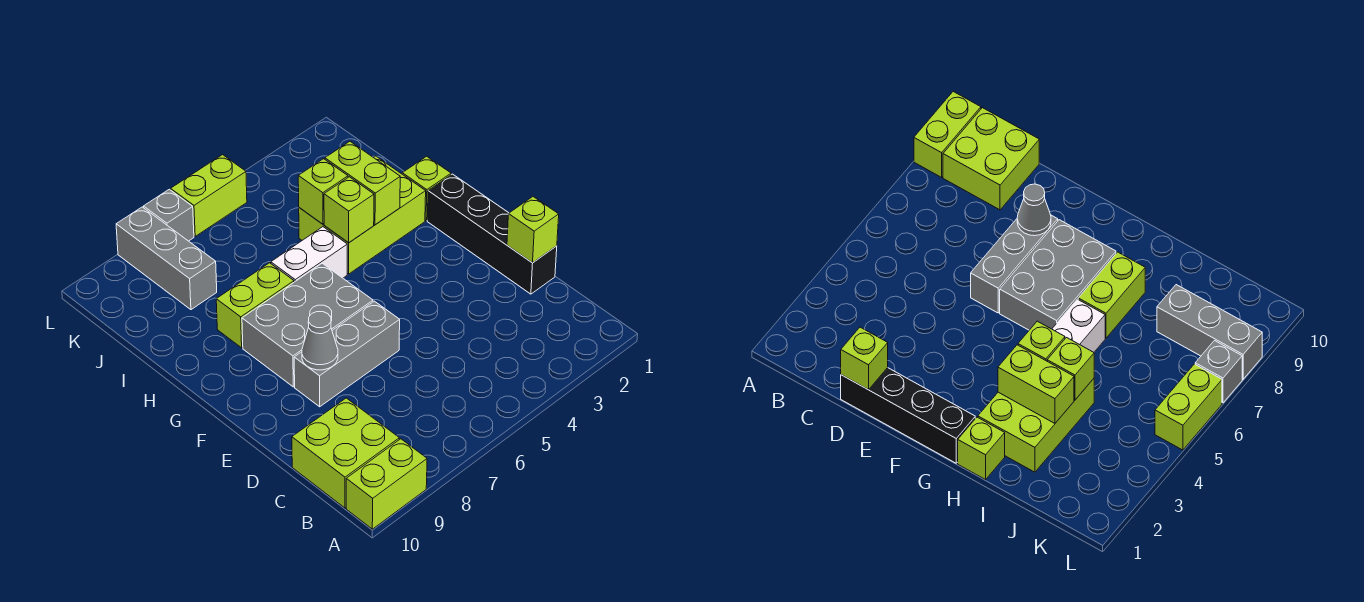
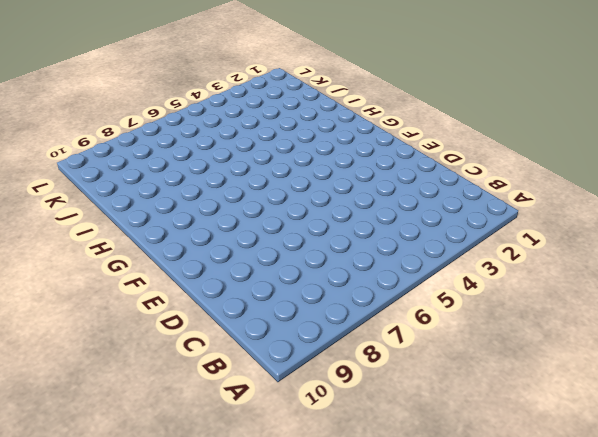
none -> lime 1x2 brick [346,439,427,529]
none -> lime 2x2 brick [292,398,399,508]
none -> black 1x4 brick [427,174,557,294]

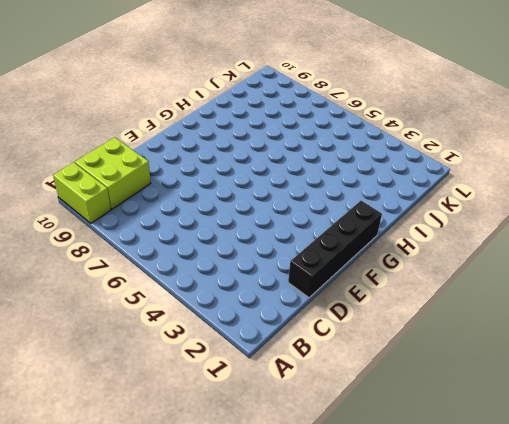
none -> grey 1x3 brick [294,301,400,407]
none -> grey 2x3 brick [242,263,373,387]
none -> lime 1x1 brick [402,156,451,221]

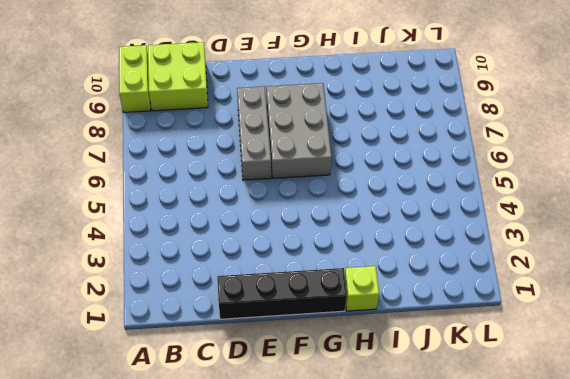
none -> lime 2x3 brick [299,156,426,274]
none -> white 1x2 brick [271,227,347,282]
none -> lime 1x2 brick [216,263,294,348]

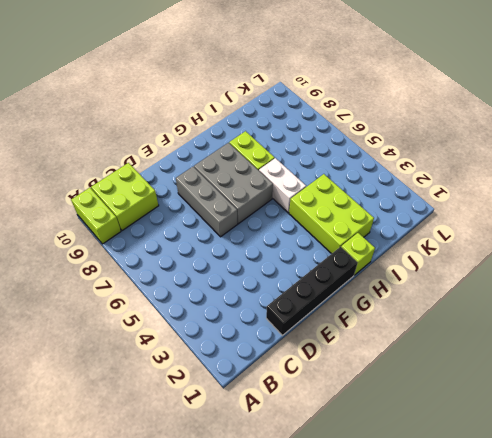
none -> grey 1x3 brick [116,207,217,310]
none -> lime 1x2 brick [171,155,247,236]
none -> grey 1x1 brick [144,189,194,241]

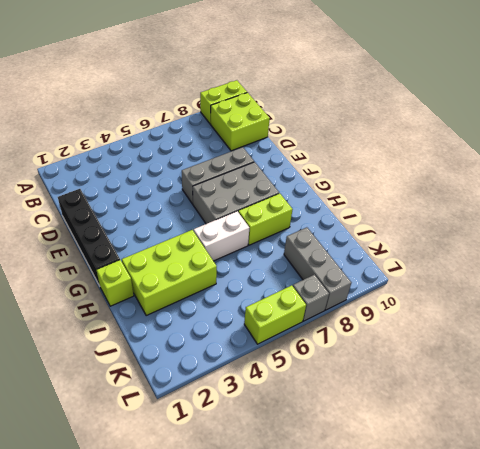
none -> lime 1x1 brick [507,197,559,263]
none -> grey 1x1 cone [302,312,338,370]
none -> lime 1x2 brick [325,141,400,225]

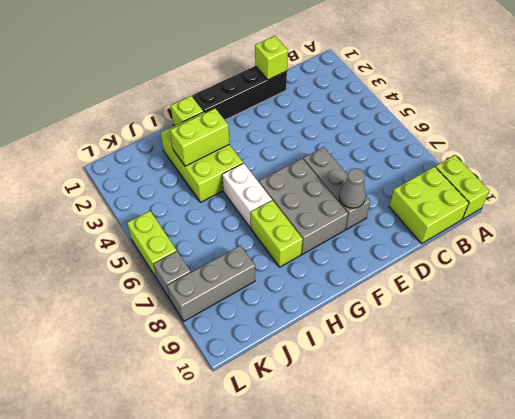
none -> lime 1x1 brick [324,177,374,243]
none -> lime 1x1 brick [298,159,348,224]

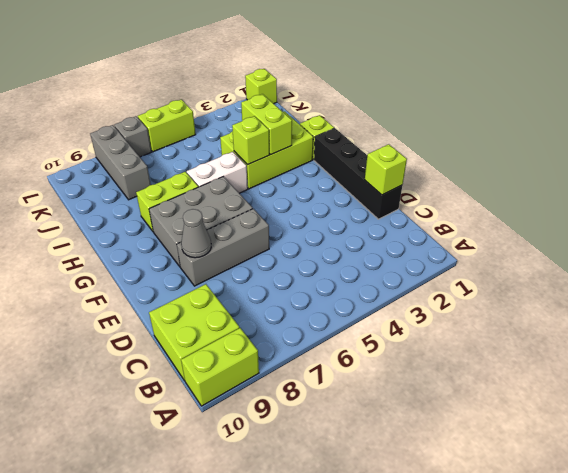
lime 1x1 brick [245,69,277,104] -> lime 1x1 brick moved to [298,159,348,224]

